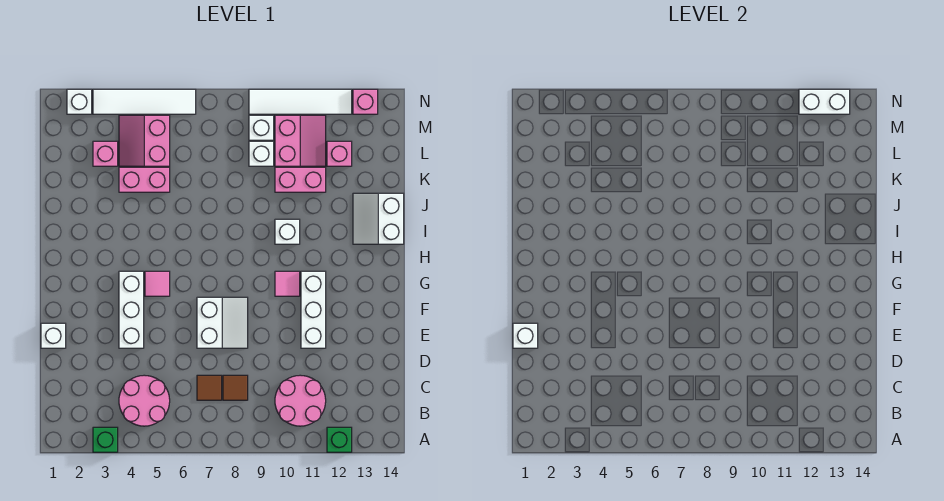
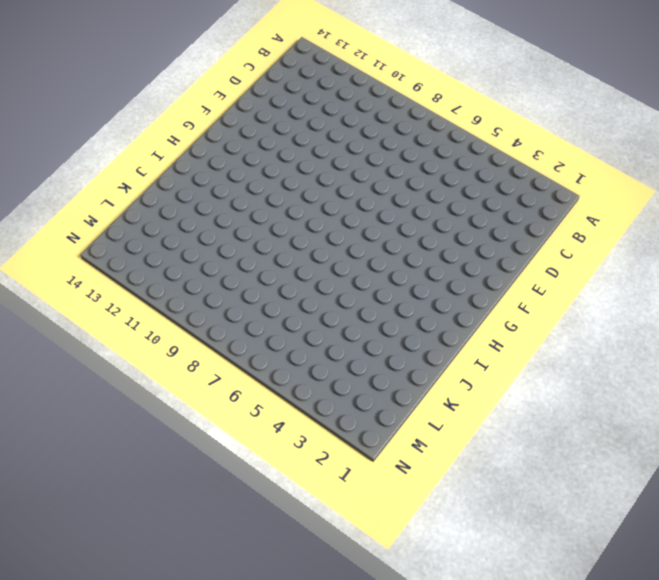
none -> green 1x1 brick [93,427,118,452]
none -> green 1x1 brick [327,427,352,452]
none -> pink 2x2 round brick [119,375,170,426]

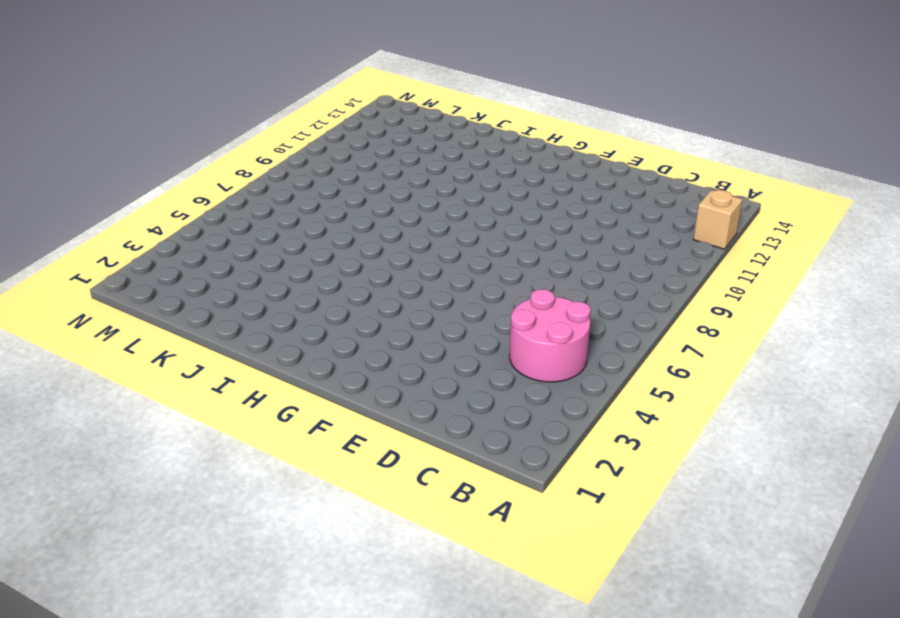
tan 1x1 brick [693,190,742,249] -> green 1x1 brick [327,427,352,452]
none -> green 1x1 brick [93,427,118,452]
none -> pink 2x2 round brick [275,375,326,426]
none -> brown 1x1 tile [197,375,222,400]

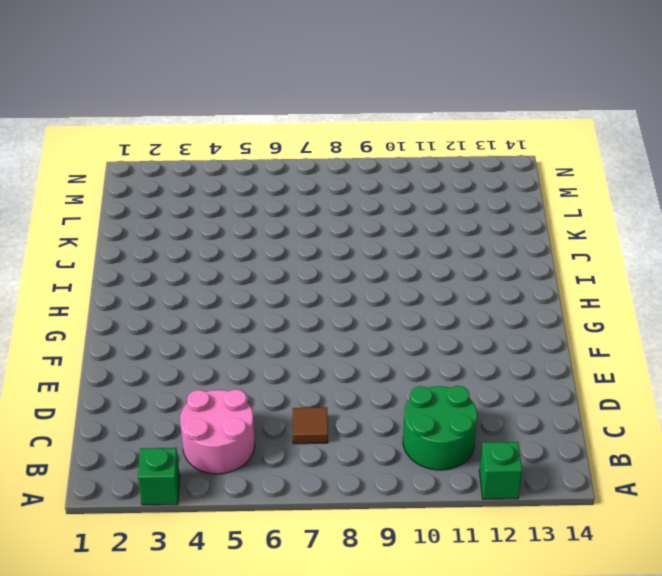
green 2x2 round brick [403,386,477,470] -> pink 2x2 round brick [275,375,326,426]
none -> brown 1x1 tile [223,375,248,400]
none -> white 1x1 brick [41,323,66,348]
none -> white 1x3 brick [119,271,144,348]

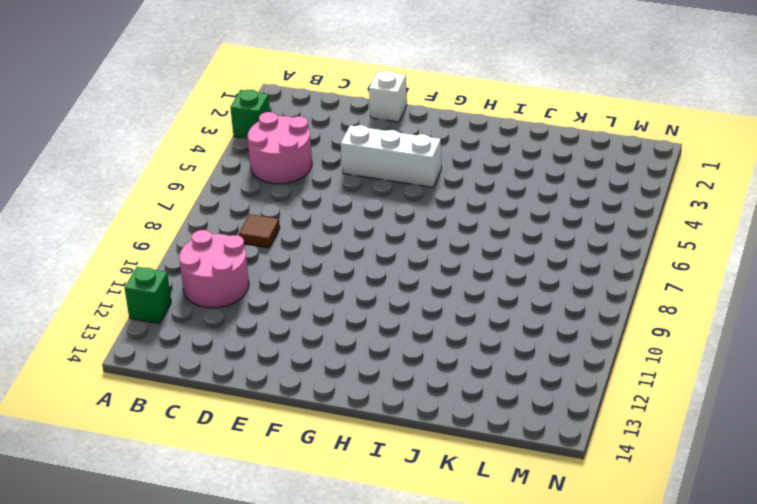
none -> brown 1x1 tile [197,375,222,400]
none -> white 2x2 slope [197,297,248,348]
none -> white 1x3 brick [301,271,326,348]

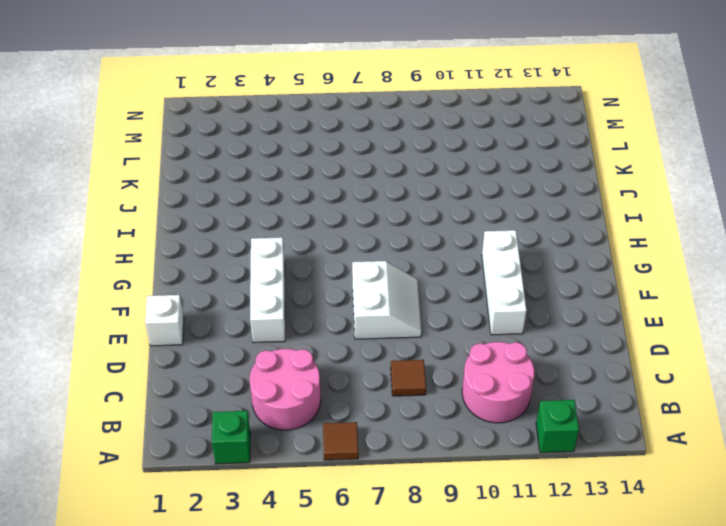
brown 1x1 tile [323,422,358,460] -> brown 1x1 tile moved to [197,375,222,400]
none -> pink 1x1 tile [145,271,170,296]
none -> pink 1x1 tile [275,271,300,296]
none -> white 1x1 brick [275,219,300,244]

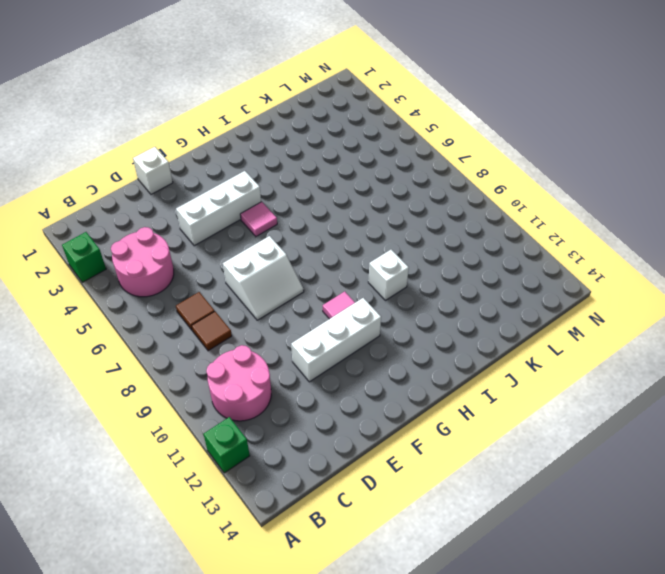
none -> white 2x2 slope [353,193,404,244]
none -> pink 1x2 brick [119,167,170,192]
none -> pink 1x2 brick [275,167,326,192]

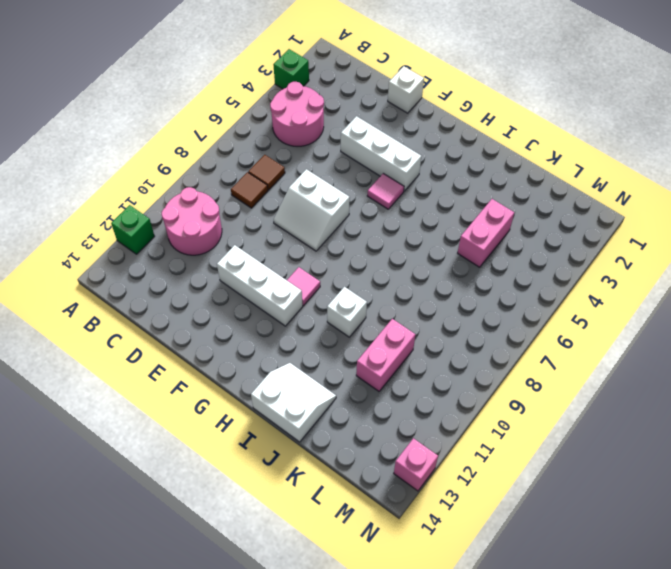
none -> pink 1x1 brick [93,141,118,166]
none -> pink 2x2 slope [119,115,170,166]
none -> white 1x1 brick [249,141,274,166]

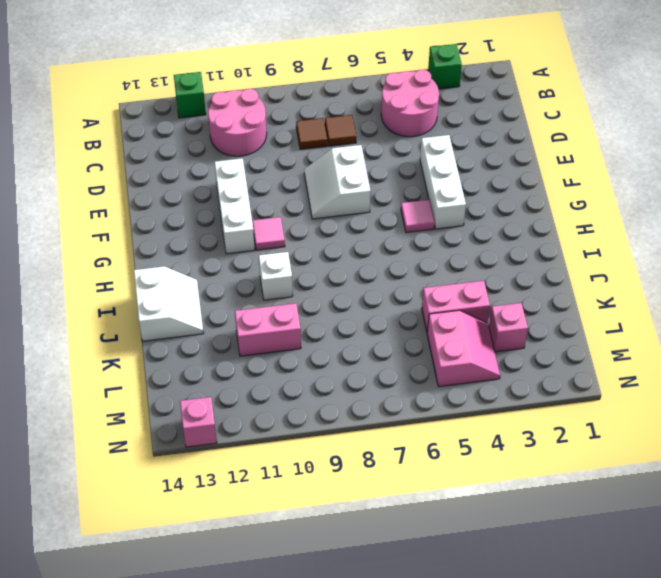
none -> white 1x1 brick [41,323,66,348]
none -> white 1x1 brick [249,141,274,166]
none -> pink 2x2 slope [275,115,326,166]

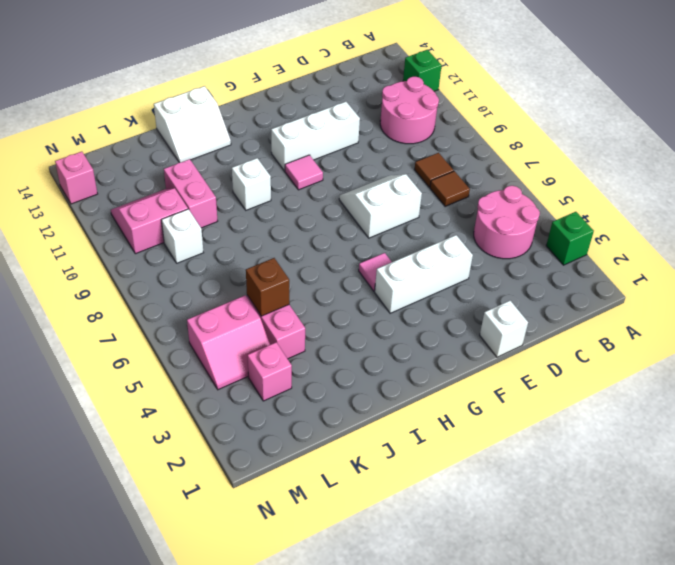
brown 1x1 brick [246,258,289,316] -> none
none -> pink 1x1 brick [327,141,352,166]
none -> white 1x1 brick [249,115,274,140]
none -> white 1x1 brick [67,89,92,114]

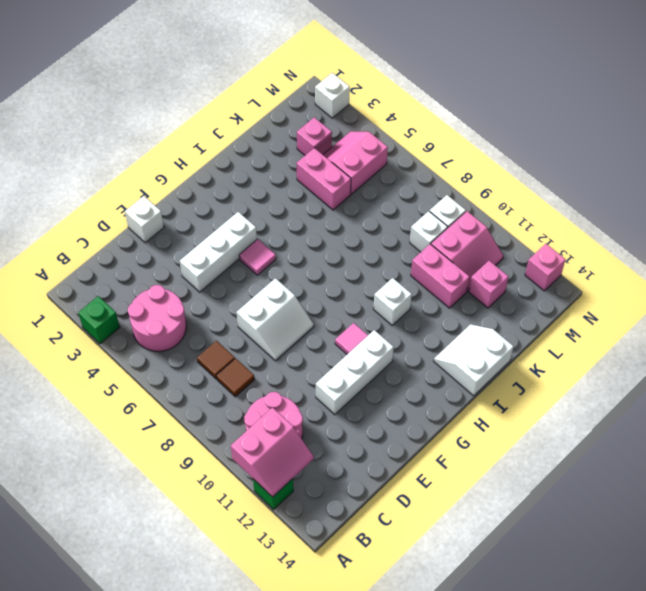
pink 2x2 slope [231,408,314,497] -> none
none -> white 1x4 tile [93,89,196,114]
none -> white 1x4 tile [249,89,352,114]
none -> white 1x1 brick [513,323,538,348]

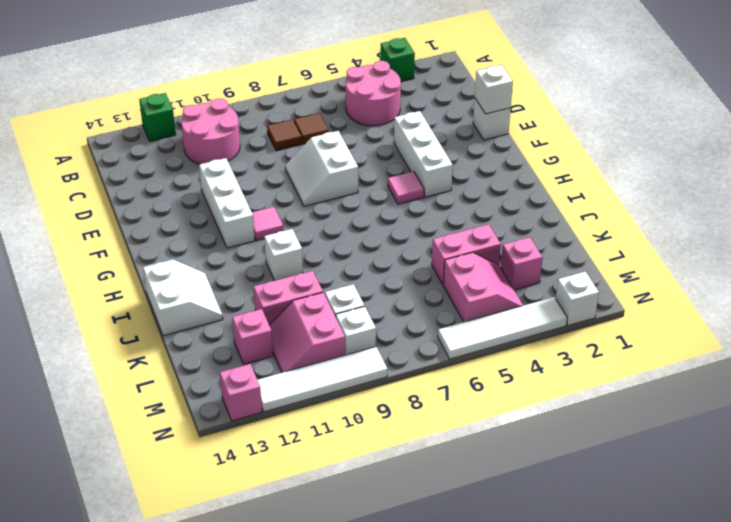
none -> white 1x2 brick [799,89,850,114]

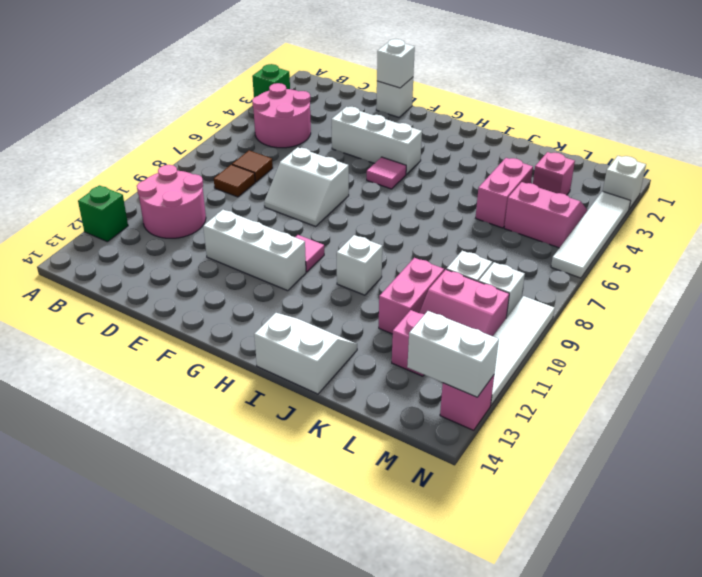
white 1x2 brick [407,311,499,397] -> white 1x2 brick turned to [799,89,850,114]

